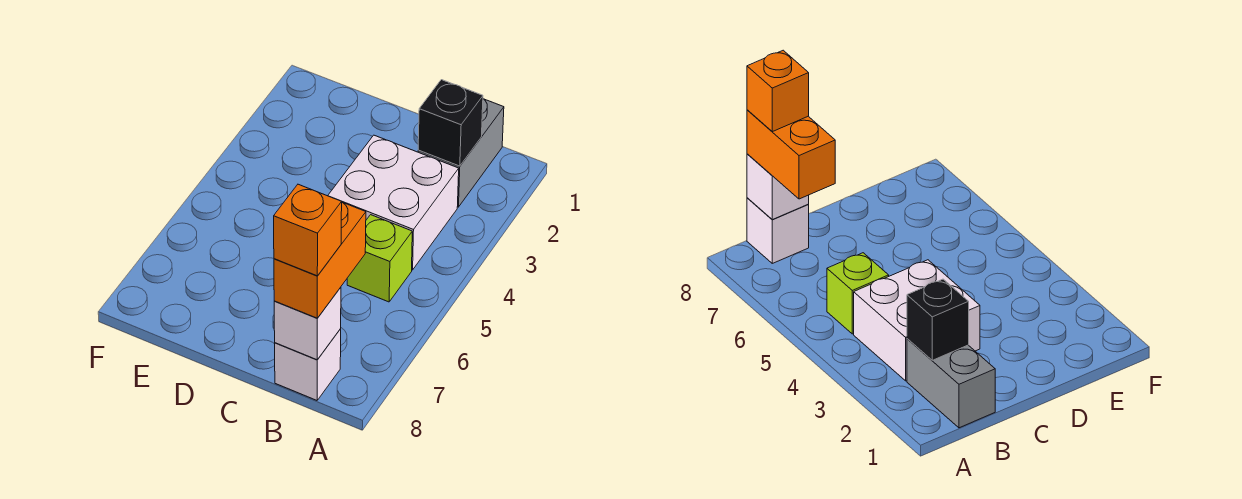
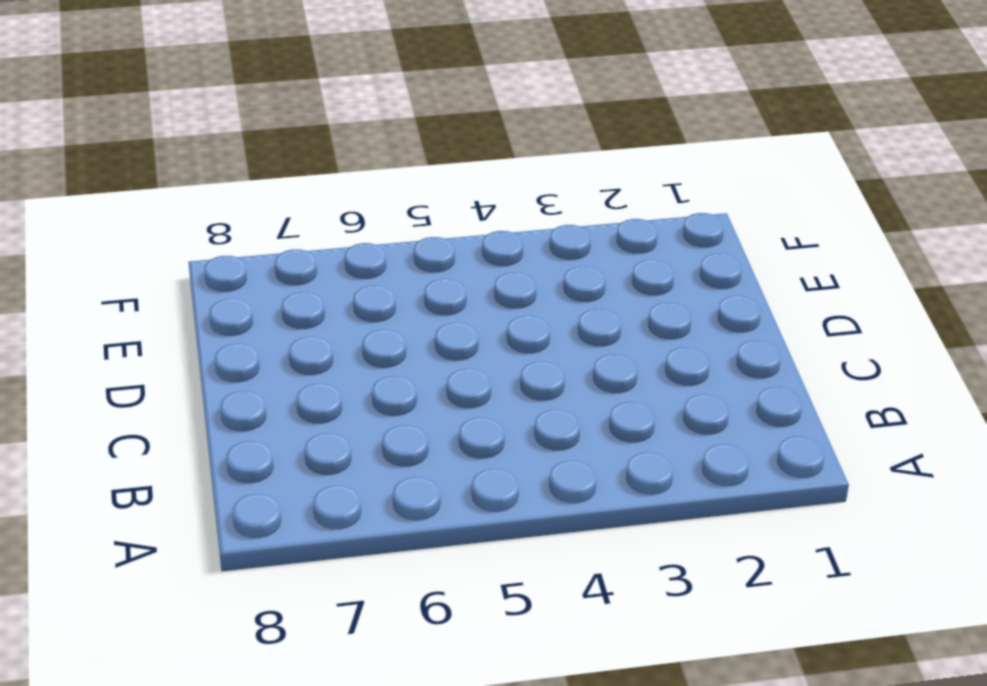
none -> grey 1x2 brick [418,99,504,207]
none -> white 2x2 brick [328,135,459,270]

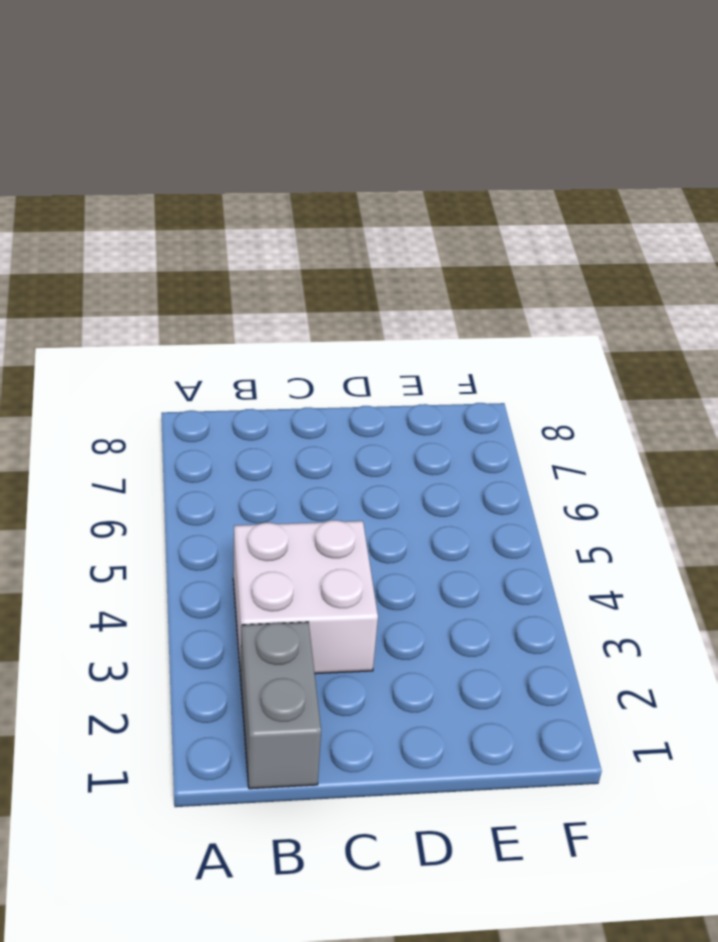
none -> lime 1x1 brick [347,215,412,302]
none -> white 1x1 brick [275,329,341,400]

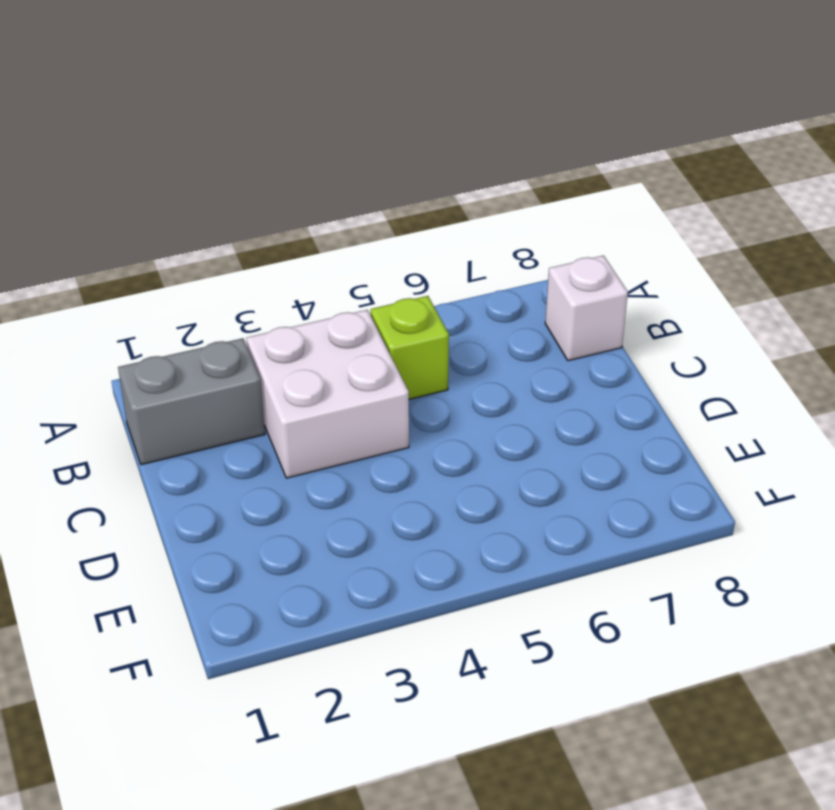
none -> black 1x1 brick [418,80,483,166]
none -> white 1x1 brick [274,287,341,360]

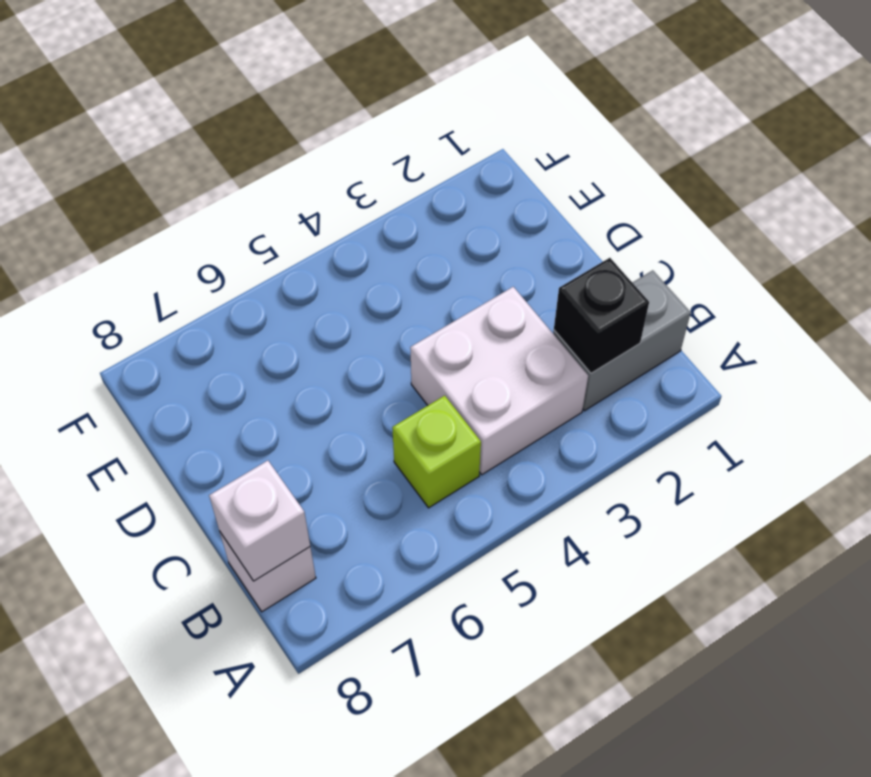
none -> orange 1x2 brick [274,203,366,318]
none -> orange 1x1 brick [274,184,342,276]

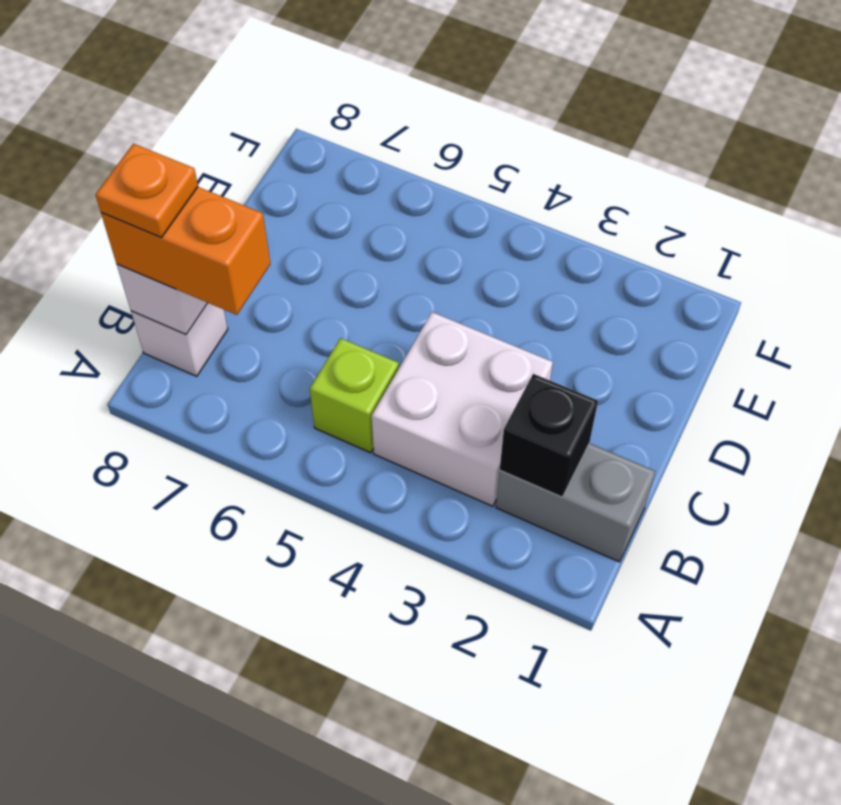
orange 1x1 plate [95,144,198,237] -> orange 1x1 brick [274,184,342,276]

